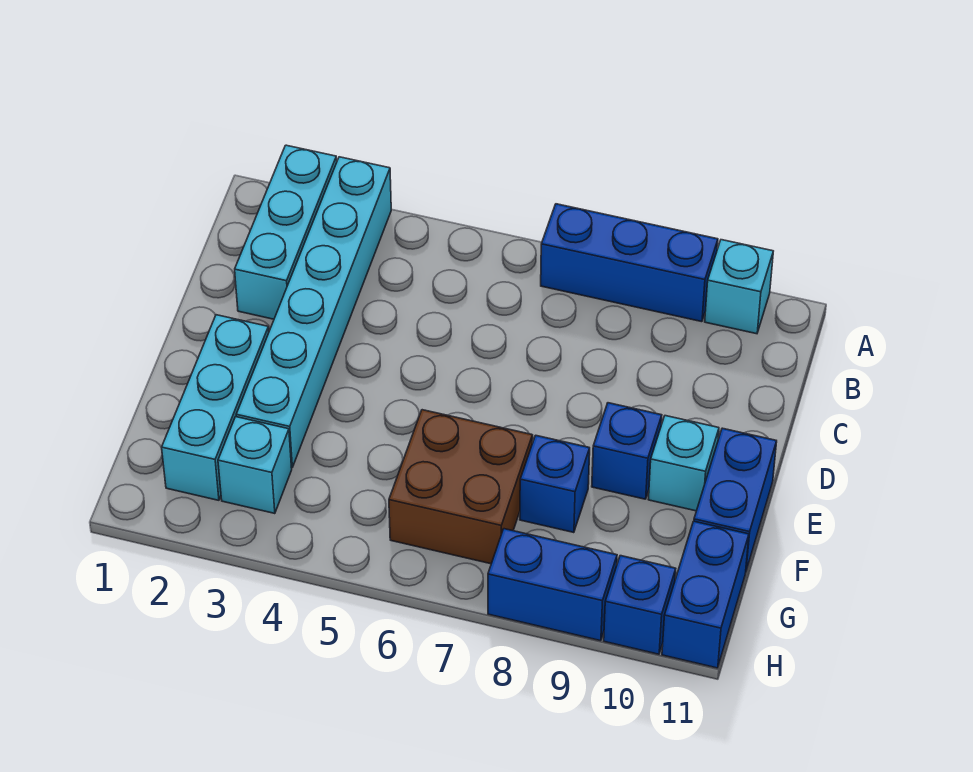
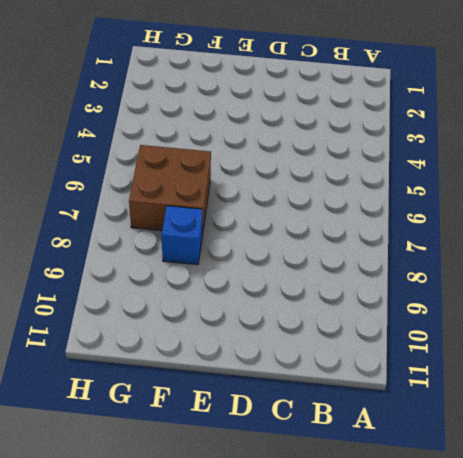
none -> cyan 1x3 brick [235,145,337,319]
none -> cyan 1x6 brick [236,157,391,468]
none -> blue 1x3 brick [541,204,718,322]

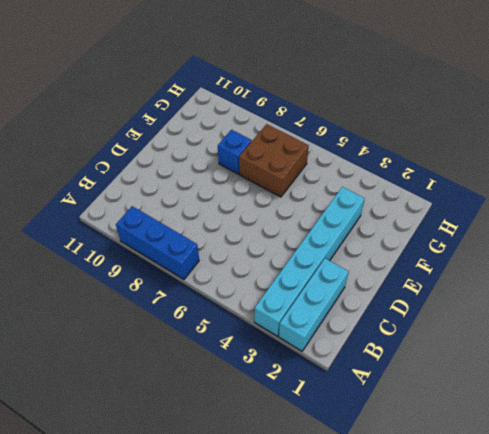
none -> cyan 1x1 brick [705,240,773,334]
none -> cyan 1x3 brick [162,315,269,500]
none -> blue 1x1 brick [592,403,662,499]

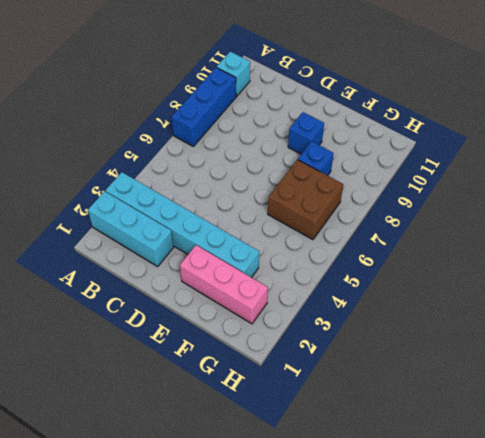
pink 1x3 brick [180,245,268,324] -> cyan 1x3 brick [162,315,269,500]
none -> cyan 1x1 brick [648,416,719,511]
none -> blue 1x2 brick [694,428,777,570]
none -> cyan 1x1 brick [218,417,292,514]

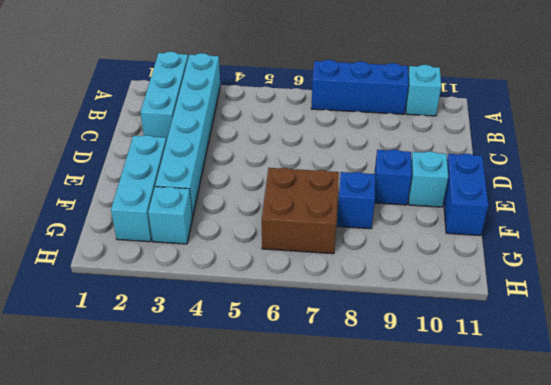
none -> blue 1x2 brick [662,521,749,668]
none -> blue 1x2 brick [488,529,617,641]
none -> blue 1x1 brick [604,556,676,654]

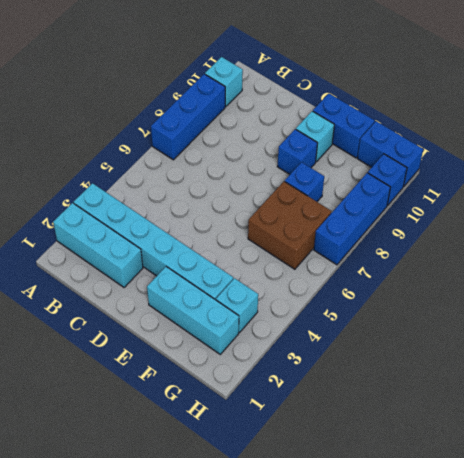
blue 1x3 brick [314,173,391,265] -> blue 1x2 brick [488,529,617,641]

